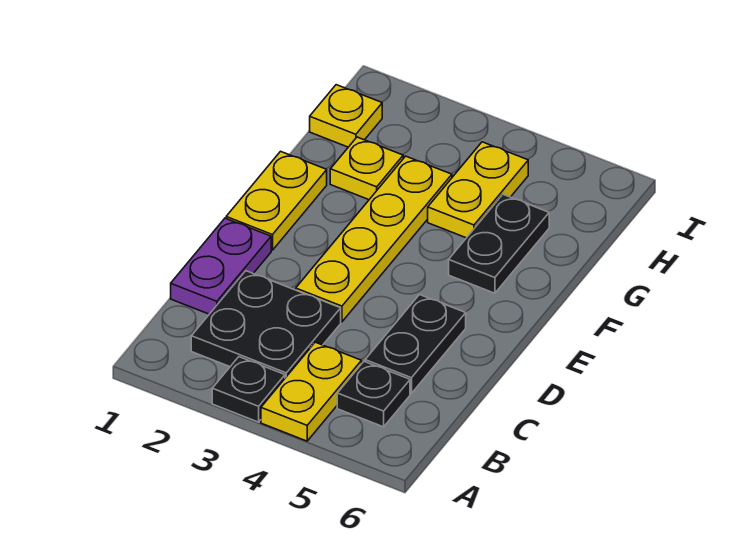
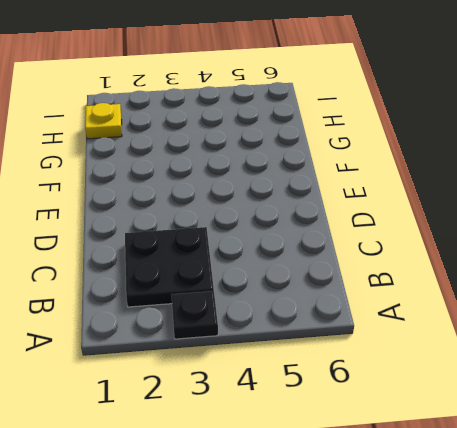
none -> yellow 1x2 plate [261,342,362,441]
none -> black 1x1 plate [337,362,410,427]
none -> purple 1x2 plate [171,218,271,314]

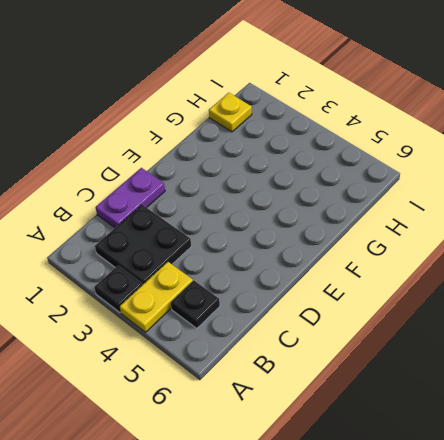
none -> black 1x2 plate [365,295,466,394]
none -> yellow 1x4 plate [296,156,452,322]
none -> yellow 1x2 plate [226,151,327,250]

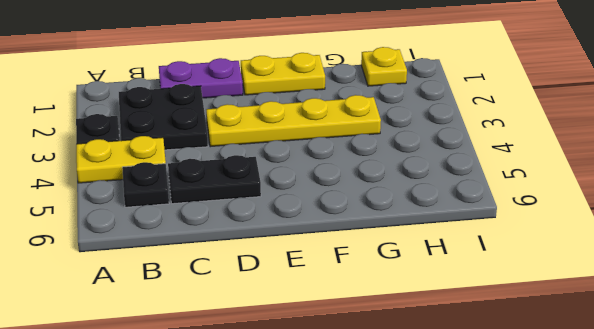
none -> black 1x2 plate [449,195,549,293]
none -> yellow 1x1 plate [330,137,403,200]
none -> yellow 1x2 plate [428,142,528,238]

